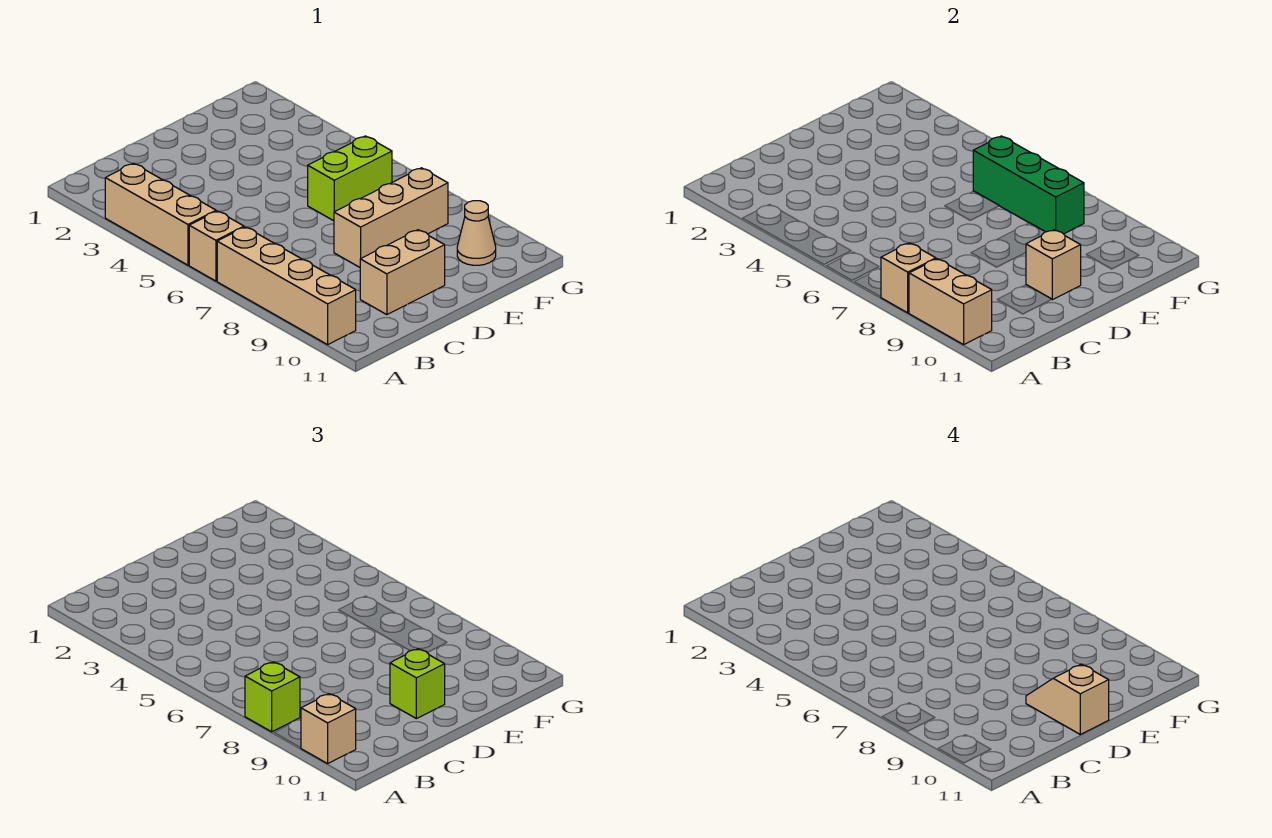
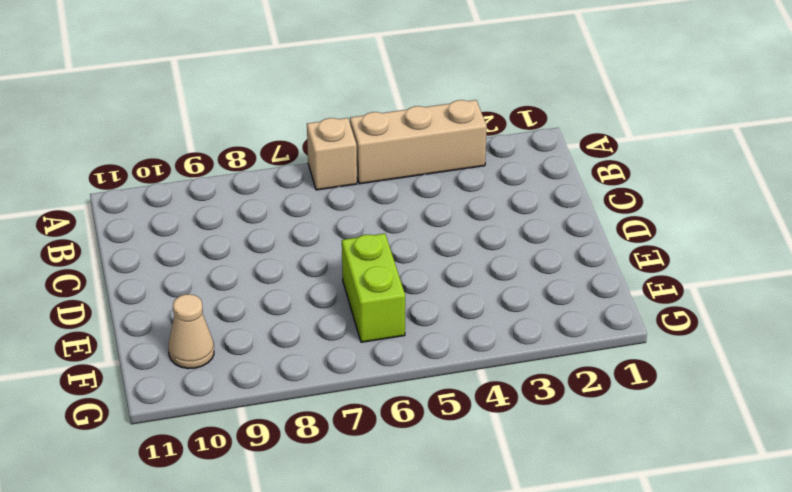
none -> tan 1x4 brick [217,227,356,345]
none -> tan 1x2 brick [360,230,445,315]
none -> tan 1x3 brick [334,168,448,267]

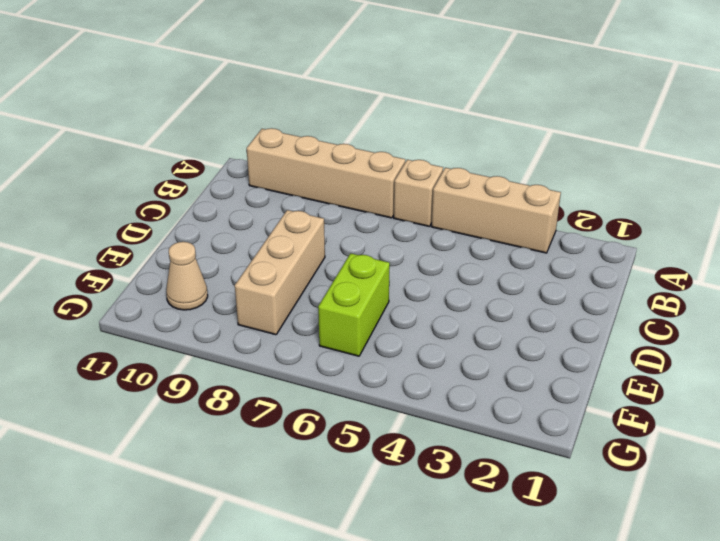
none -> tan 1x2 brick [360,230,445,315]
none -> tan 1x1 brick [881,243,936,313]
none -> tan 1x2 brick [909,259,992,345]

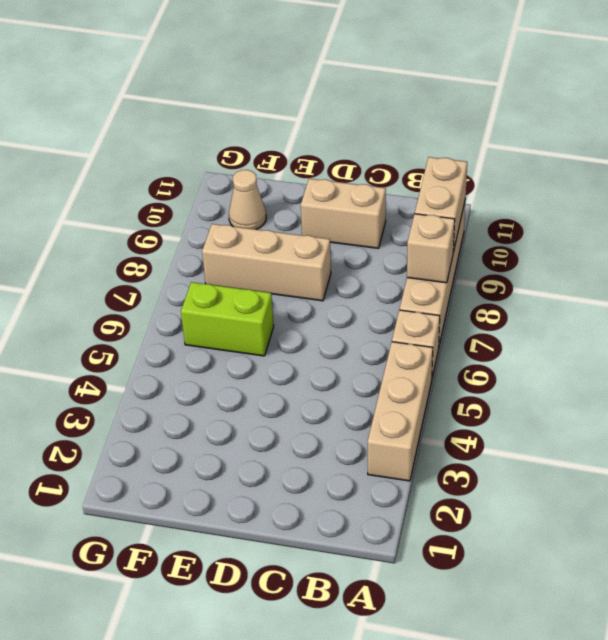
none -> tan 1x1 brick [1026,230,1081,300]
none -> green 1x3 brick [973,136,1084,234]
none -> lime 1x1 brick [245,662,300,732]

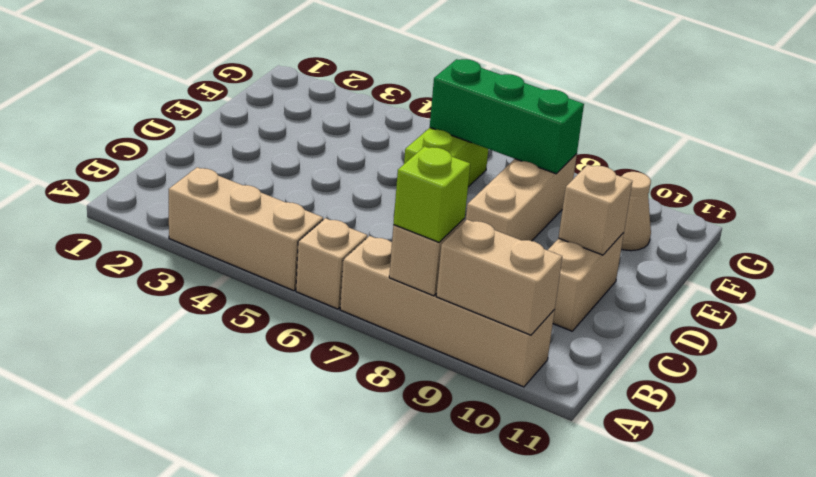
none -> tan 1x1 brick [301,694,356,764]
none -> lime 1x1 brick [390,649,445,719]
none -> tan 1x2 slope [1026,664,1109,734]

